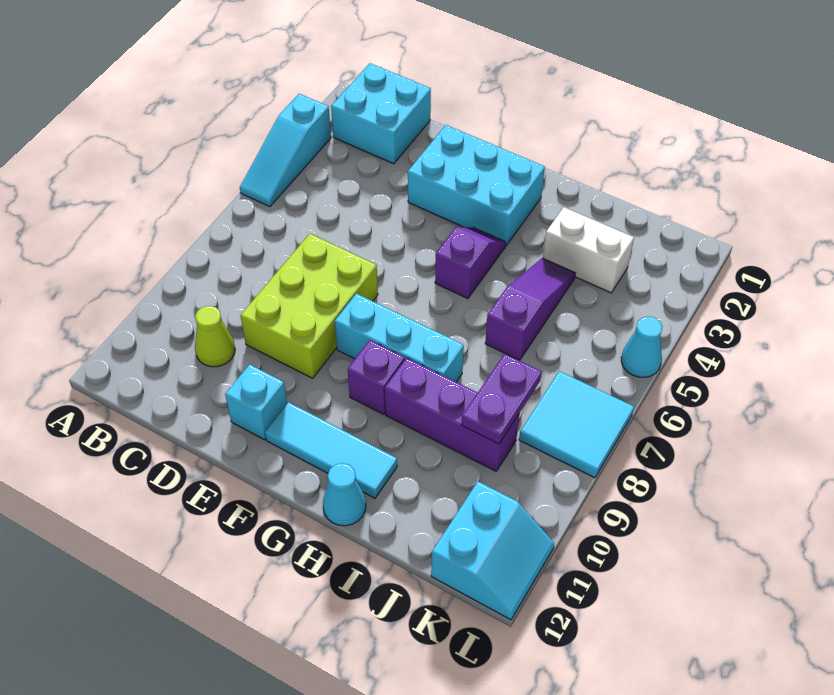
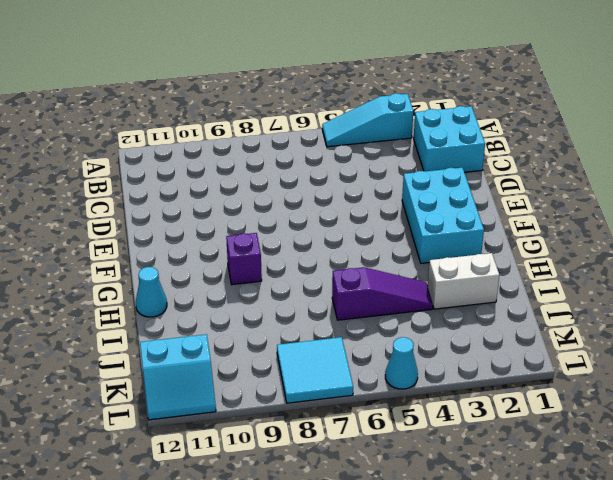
white 1x2 brick [428,253,499,309] -> white 1x2 brick turned to [543,207,634,293]
none -> lime 1x1 cone [195,306,235,367]
none -> lime 2x3 brick [240,234,378,378]
none -> cyan 1x1 brick [225,364,287,440]

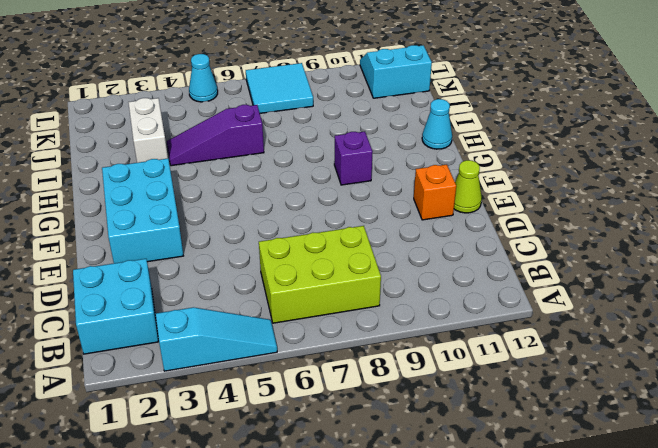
lime 2x3 brick [259,226,381,323] -> lime 2x3 brick moved to [240,234,378,378]
orange 1x1 brick [414,164,456,220] -> cyan 1x1 brick [225,364,287,440]
lime 1x1 cone [454,160,482,213] -> lime 1x1 cone moved to [195,306,235,367]
none -> cyan 1x3 brick [335,294,464,382]
none -> cyan 1x3 tile [265,402,397,498]
none -> purple 1x2 slope [435,227,506,299]

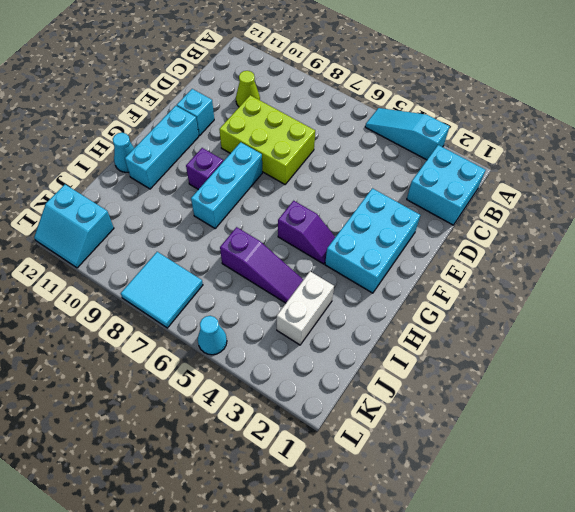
cyan 1x3 brick [125,106,199,189] -> cyan 1x3 tile [265,402,397,498]
none -> purple 1x3 brick [385,358,519,471]
none -> purple 1x2 plate [461,354,542,444]

